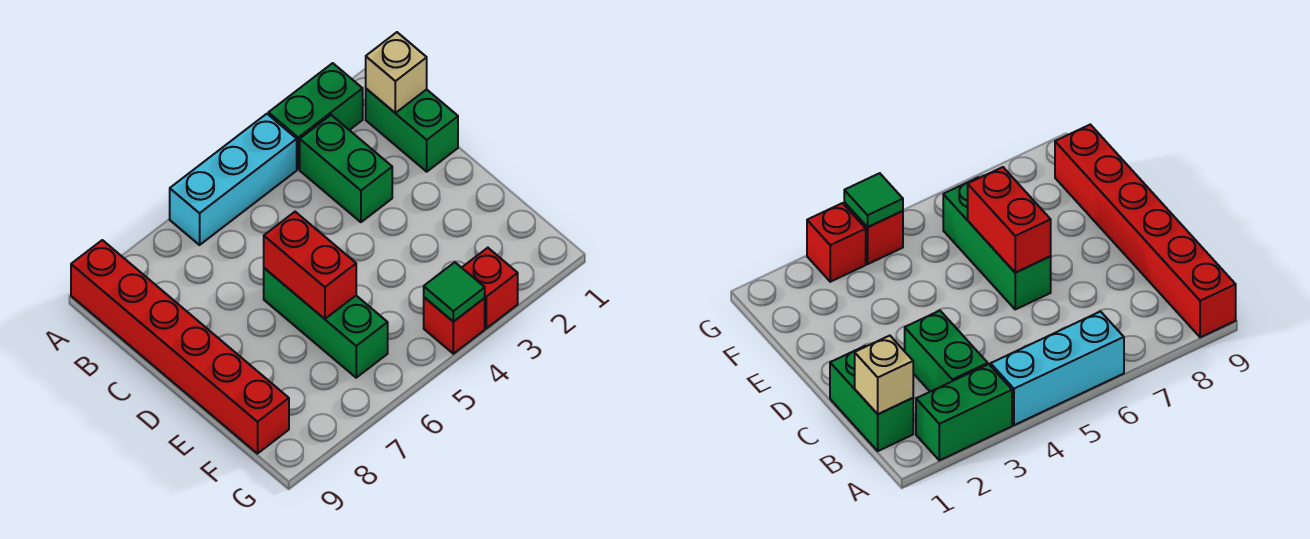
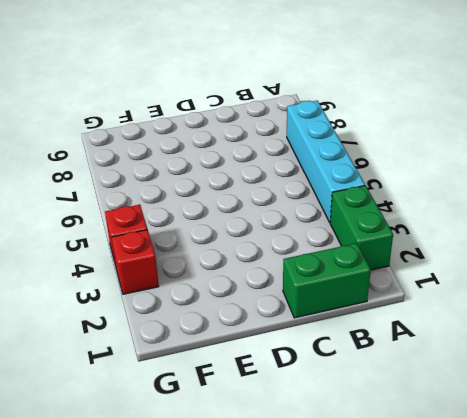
cyan 1x4 brick [287,101,365,222] -> cyan 1x3 brick [170,114,297,245]
none -> red 1x6 brick [71,240,289,454]
none -> green 1x2 brick [300,115,392,222]

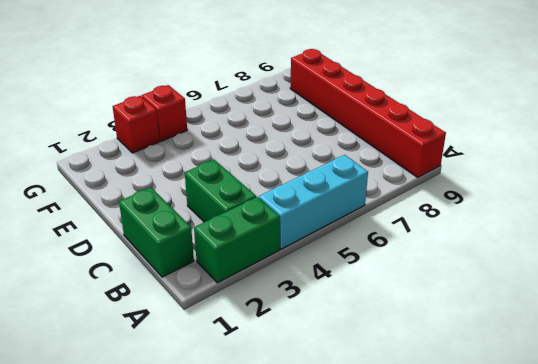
none -> green 1x3 brick [264,268,388,378]
none -> tan 1x1 brick [366,32,427,113]

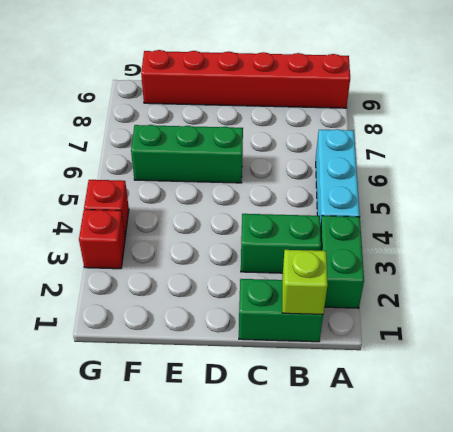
lime 1x1 brick [282,250,328,314] -> tan 1x1 brick [366,32,427,113]
none -> red 1x2 brick [264,212,356,319]
none -> green 1x1 tile [424,262,485,322]

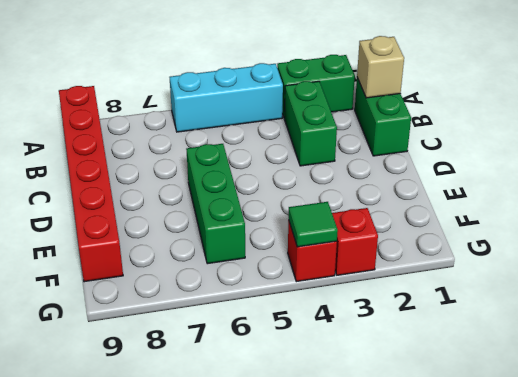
none -> red 1x2 brick [264,212,356,319]

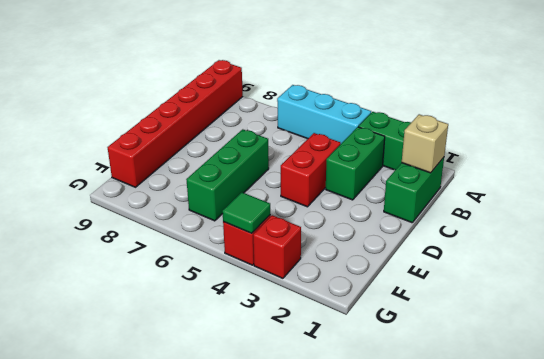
red 1x2 brick [281,133,341,207] -> red 1x2 brick moved to [264,212,356,319]

